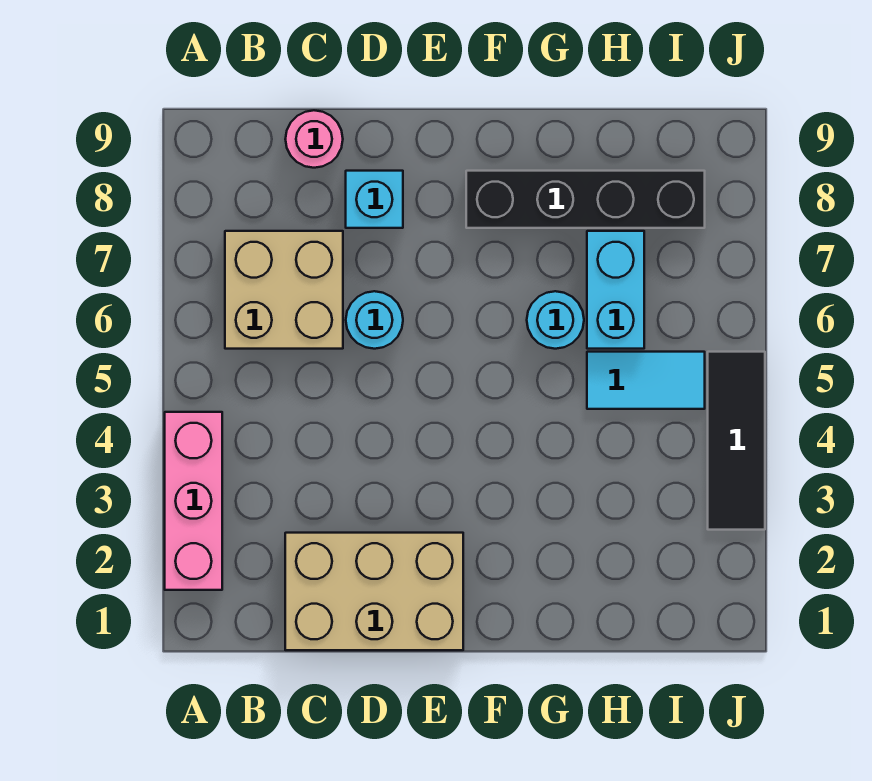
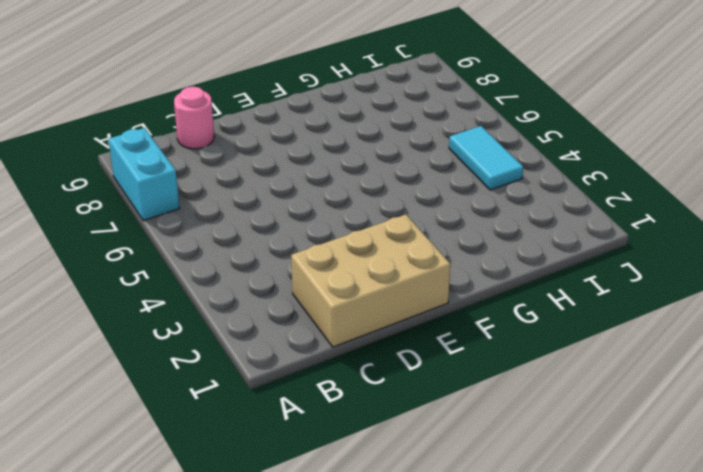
cyan 1x2 brick [109,128,180,221] -> cyan 1x2 brick moved to [587,231,644,349]
cyan 1x2 tile [449,126,523,190] -> cyan 1x2 tile turned to [587,352,705,409]
none -> pink 1x3 brick [165,412,222,590]
none -> tan 2x2 brick [225,231,343,349]

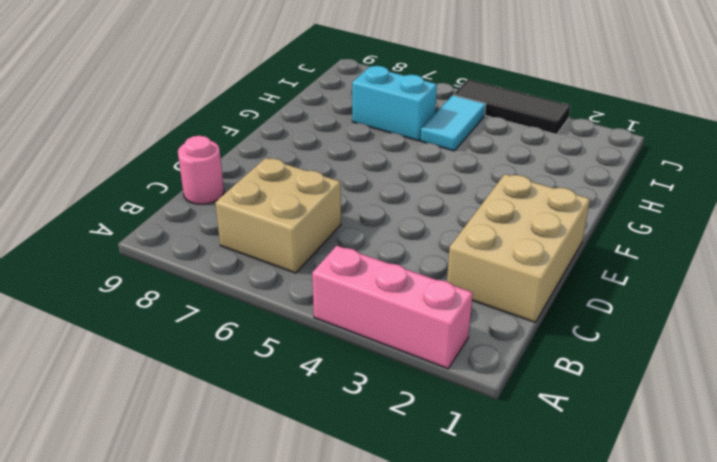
none -> cyan 1x1 round brick [346,291,403,349]
none -> cyan 1x1 brick [346,171,403,228]

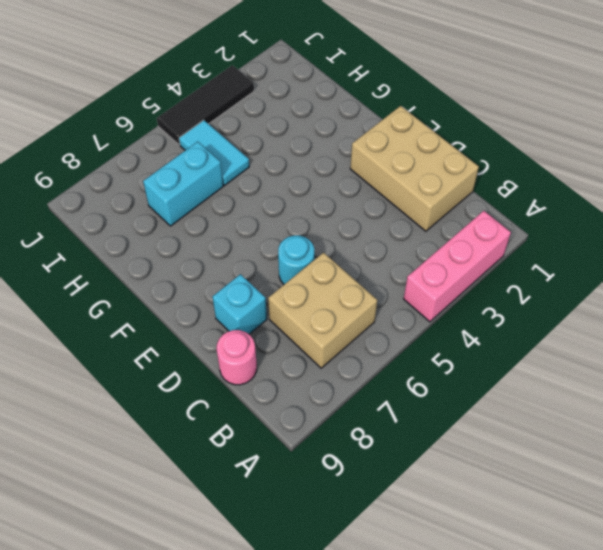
none -> black 1x4 brick [466,171,705,228]
none -> cyan 1x1 round brick [527,291,584,349]

